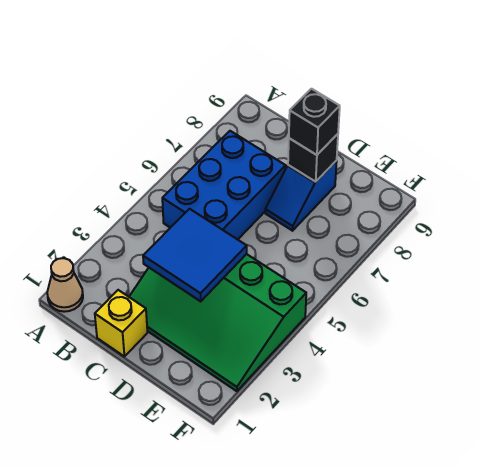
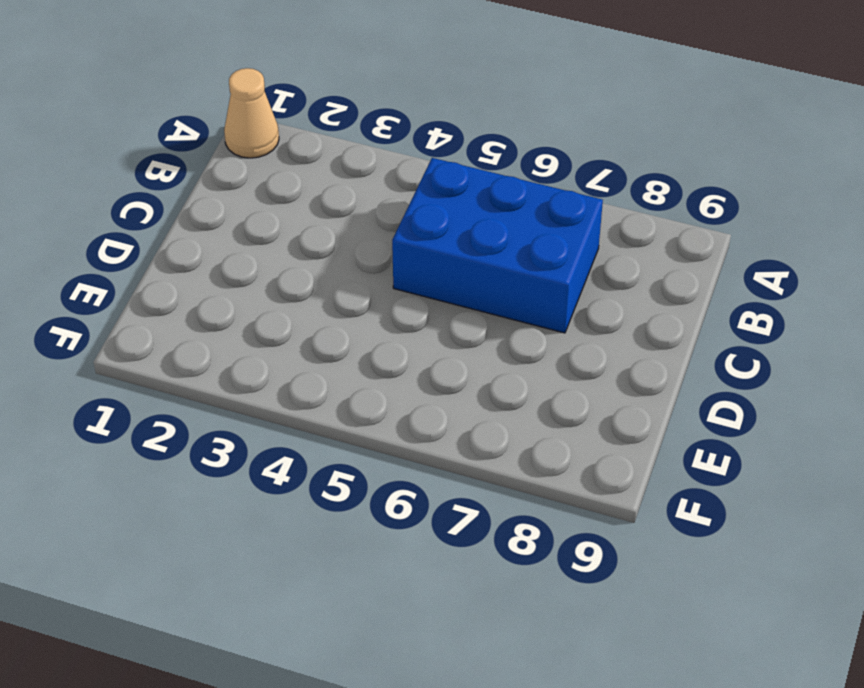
none -> yellow 1x1 brick [95,290,147,356]
none -> green 3x4 slope [129,254,306,391]

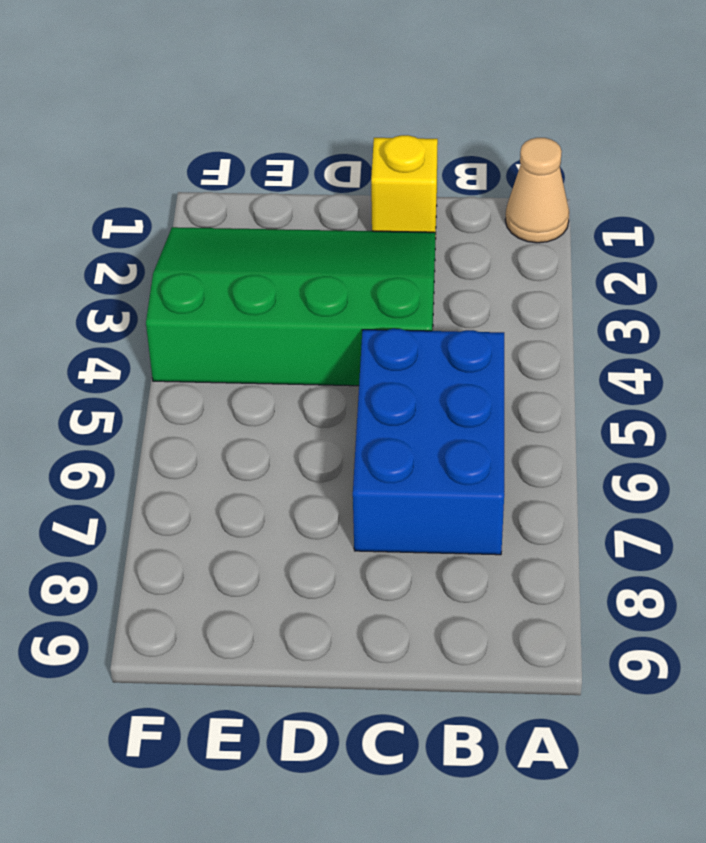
none -> blue 1x2 slope [265,161,337,231]
none -> blue 2x2 tile [143,209,247,301]

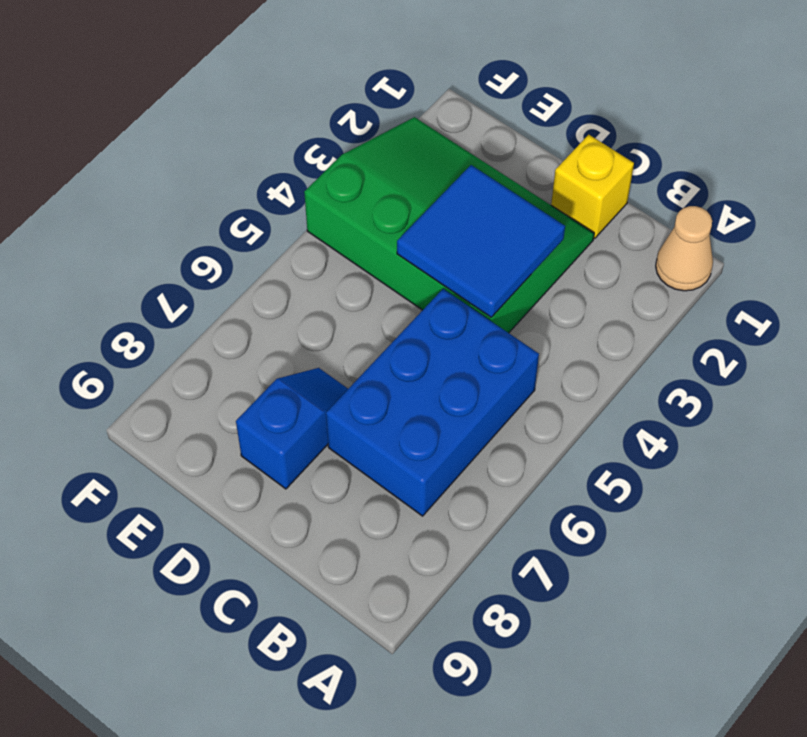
none -> black 1x1 brick [288,134,338,182]
none -> black 1x1 brick [289,89,340,155]

